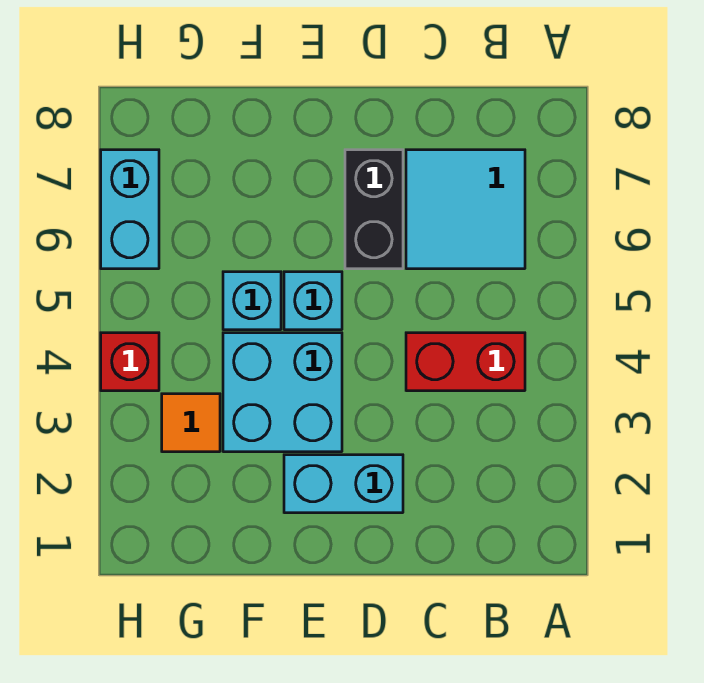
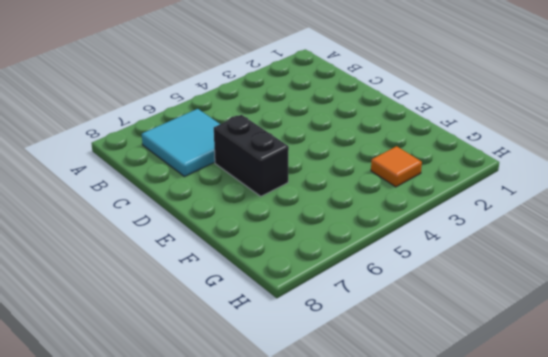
black 1x2 brick [214,115,289,196] -> black 1x2 brick turned to [345,150,403,269]
none -> red 1x2 brick [406,333,525,391]
none -> cyan 1x2 brick [284,455,403,513]

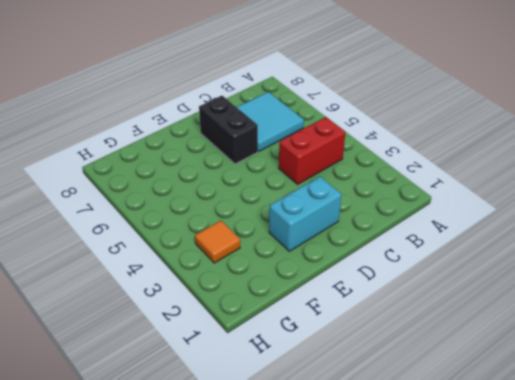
none -> cyan 2x2 brick [223,333,342,452]
none -> cyan 1x1 brick [284,272,342,330]

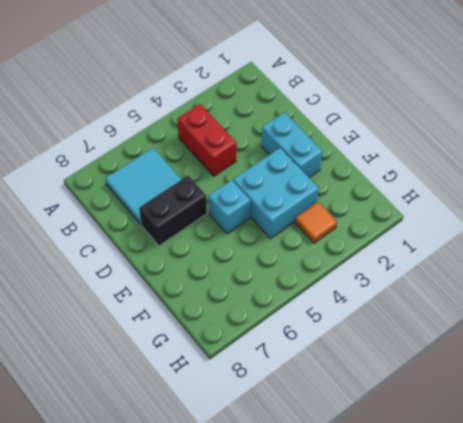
none -> cyan 1x1 brick [223,272,281,330]
none -> red 1x1 brick [101,333,159,391]

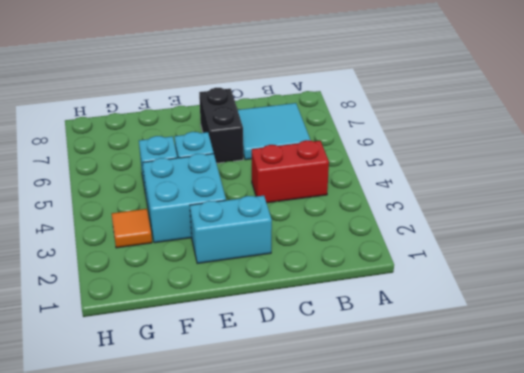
none -> red 1x1 brick [101,333,159,391]
none -> cyan 1x2 brick [101,150,159,269]

